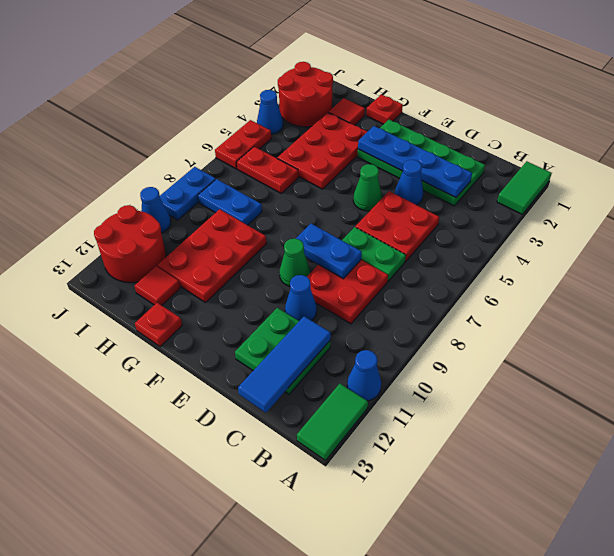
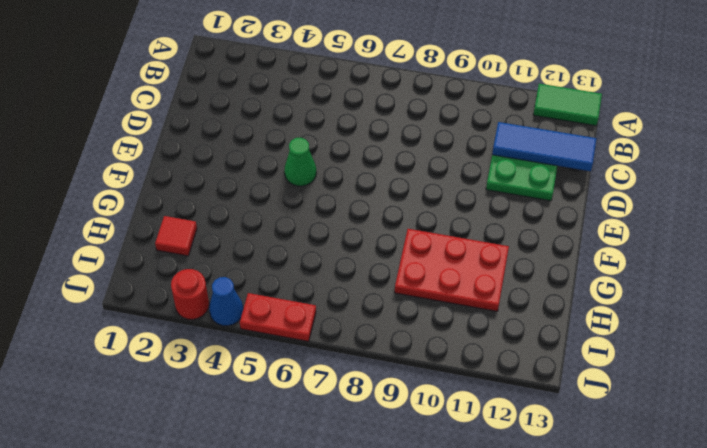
red 1x1 round brick [171,269,209,319] -> red 2x2 round brick [278,62,333,127]
none -> green 1x2 tile [497,161,552,214]
none -> blue 1x1 cone [347,350,381,401]
none -> green 2x4 plate [357,120,485,206]

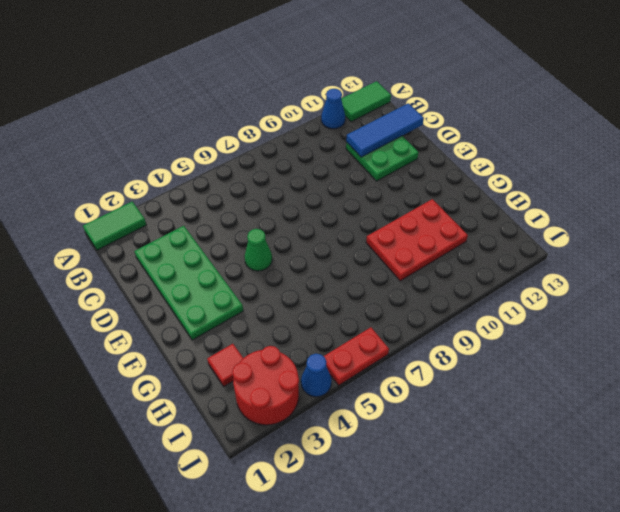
none -> red 2x2 plate [355,191,439,261]
none -> green 1x2 plate [342,227,406,281]
none -> red 2x2 plate [307,260,388,324]

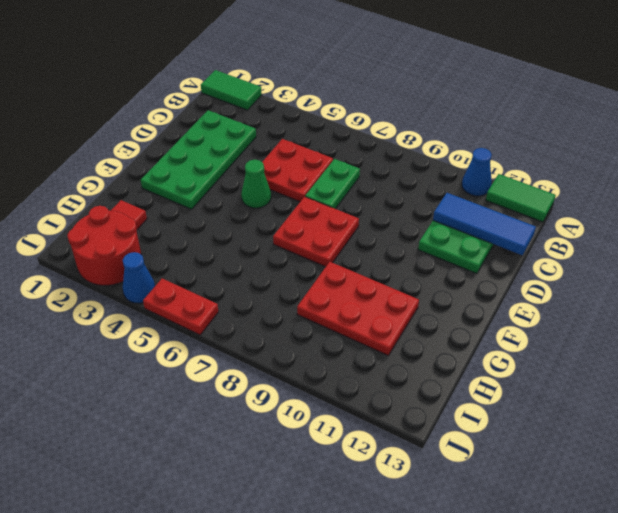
red 2x2 plate [273,197,359,267] -> red 2x2 plate moved to [307,260,388,324]
none -> blue 1x1 cone [395,160,423,205]
none -> blue 1x1 cone [285,275,317,321]
none -> green 1x1 cone [280,239,310,287]

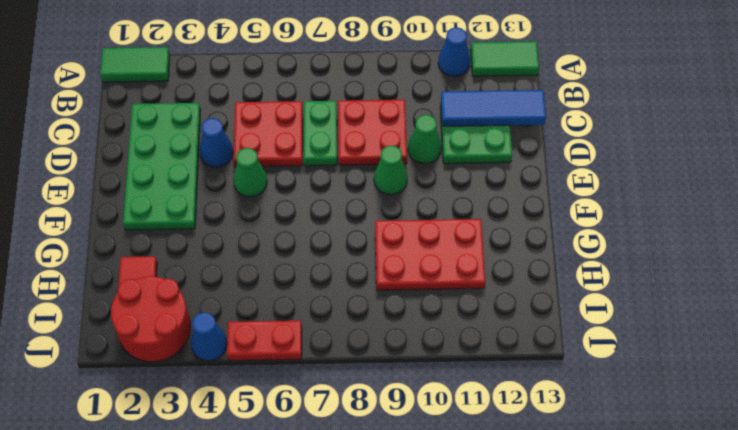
green 1x1 cone [408,115,441,164] -> blue 1x1 cone [285,275,317,321]
none -> red 1x1 plate [366,95,403,124]
none -> red 2x3 plate [277,113,367,189]
none -> red 1x1 plate [135,303,182,347]

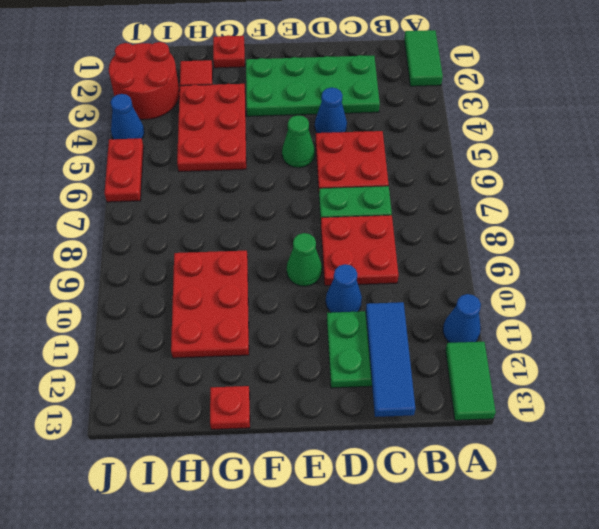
none -> red 1x2 plate [237,147,299,193]
none -> blue 1x2 plate [198,179,262,225]
none -> red 1x1 tile [134,266,180,305]

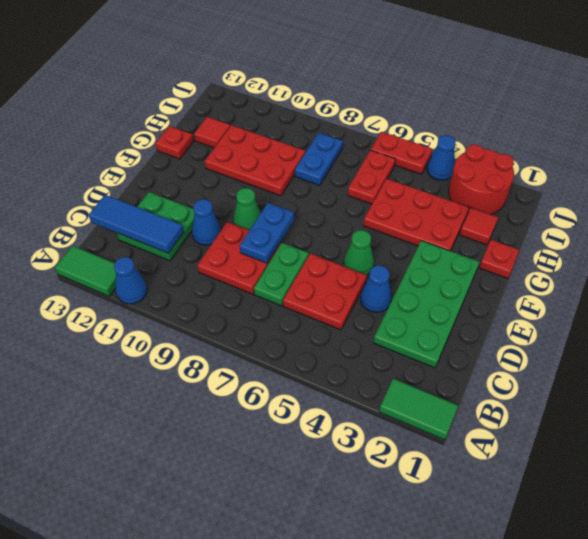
none -> red 2x2 round brick [94,205,166,283]
none -> blue 1x2 plate [160,167,216,220]
none -> blue 1x1 cone [140,187,171,233]

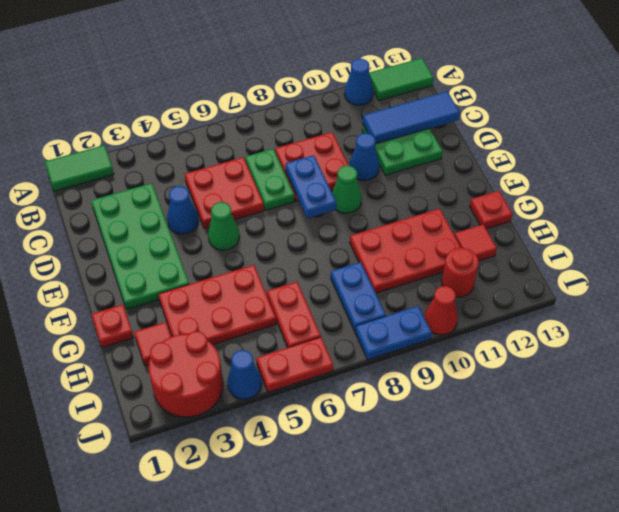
red 1x1 round brick [442,248,479,297] -> red 2x2 round brick [94,205,166,283]
red 1x1 cone [425,286,458,335] -> blue 1x1 cone [140,187,171,233]
none -> blue 1x4 plate [358,126,472,198]

